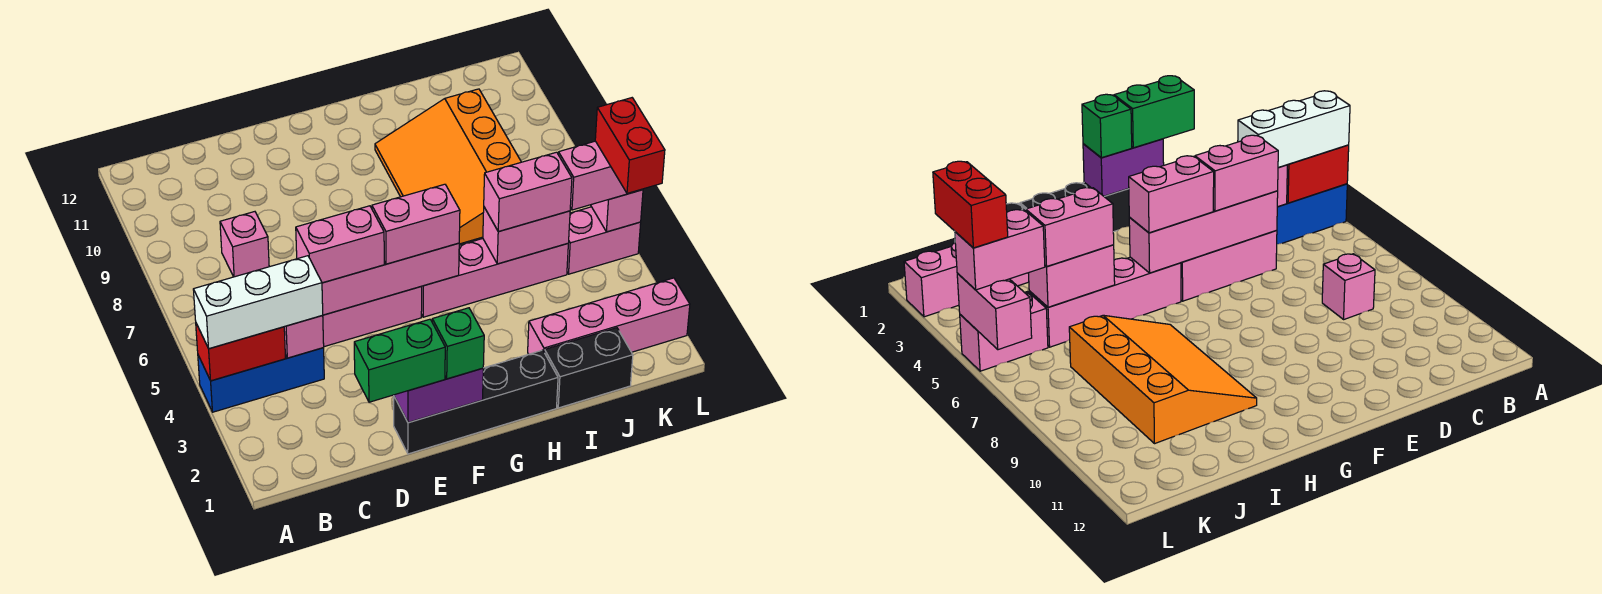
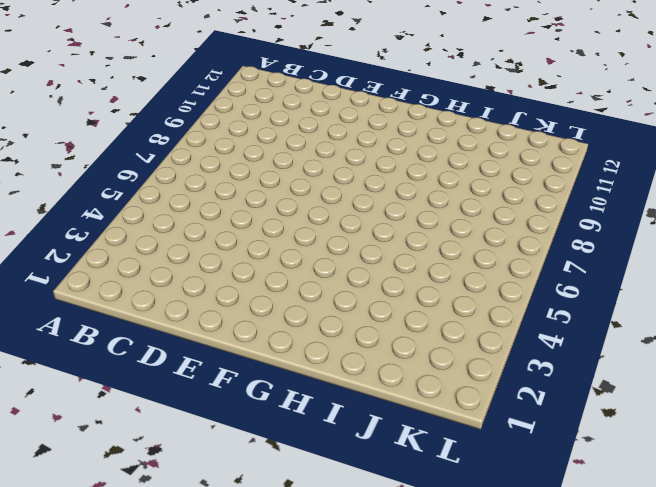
none -> blue 1x3 brick [198,348,324,412]
none -> pink 1x1 brick [220,212,269,277]
none -> pink 1x3 brick [323,287,422,347]

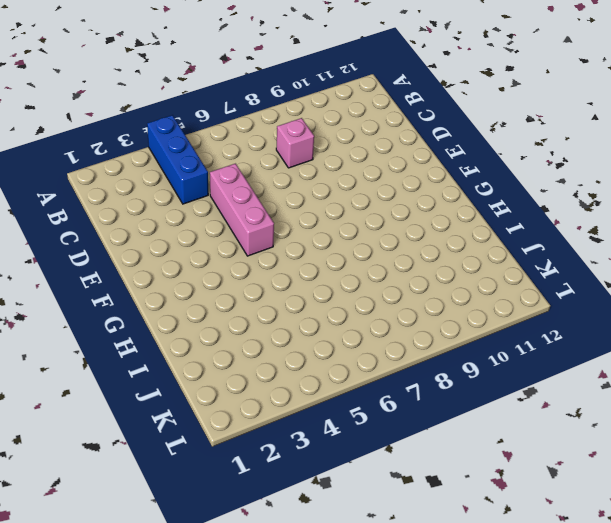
none -> black 1x4 brick [394,350,558,454]
none -> pink 1x4 brick [421,239,568,317]
none -> orange 3x4 slope [375,89,521,244]

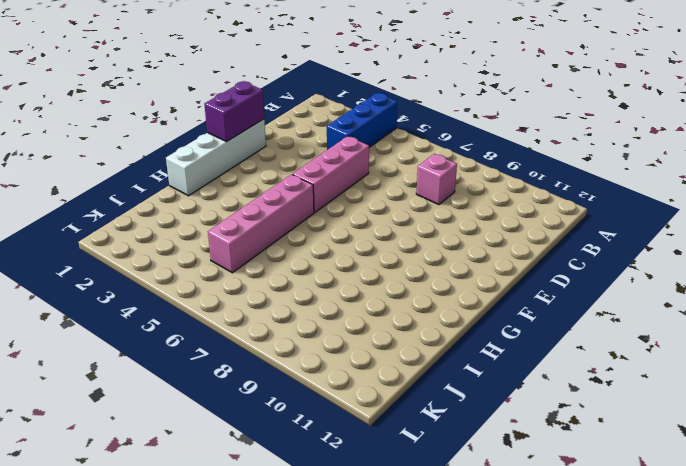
white 1x4 brick [166,119,266,196] -> black 1x4 brick [394,350,558,454]
none -> orange 3x4 slope [375,89,521,244]
none -> black 1x2 brick [545,328,633,408]
none -> pink 1x4 brick [528,278,690,354]

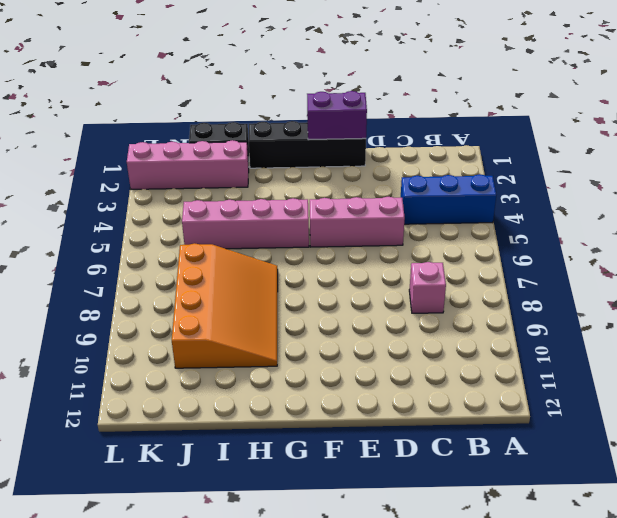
none -> pink 1x2 brick [567,207,641,274]
none -> red 1x2 brick [196,324,285,381]
none -> pink 1x1 brick [284,315,324,358]

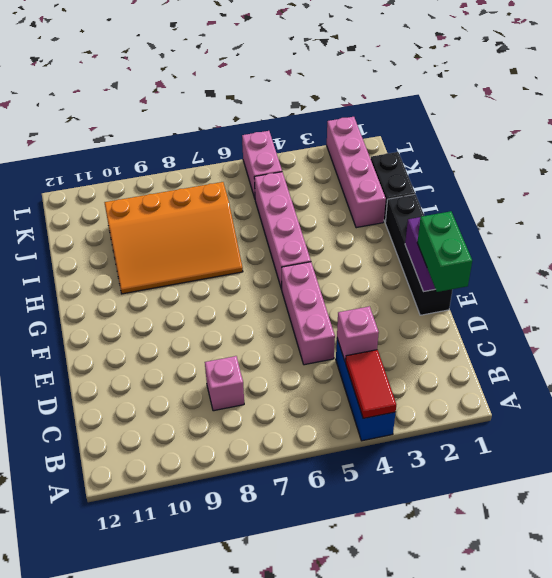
red 1x2 tile [346,350,396,418] -> red 1x2 brick [196,324,285,381]
none -> pink 1x4 brick [322,243,459,315]
none -> pink 1x2 brick [483,207,570,264]
none -> pink 1x2 brick [591,190,643,232]

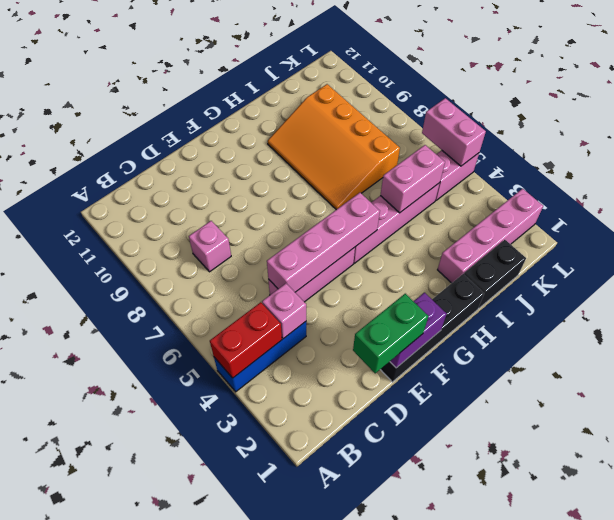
none -> white 1x3 brick [193,256,323,349]
none -> pink 1x2 brick [296,206,384,283]
none -> green 1x1 brick [432,308,484,379]

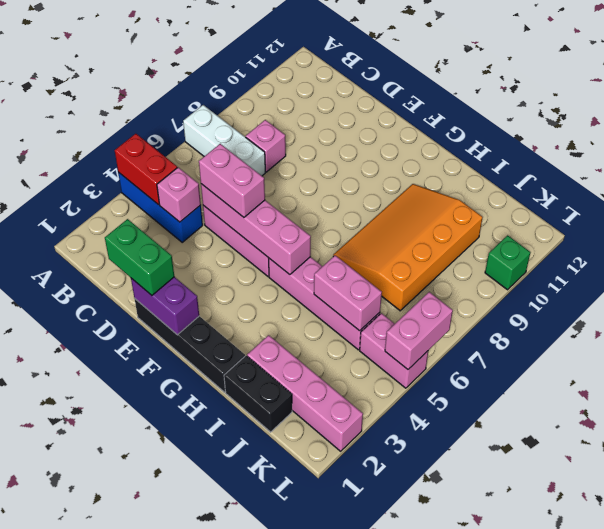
white 1x3 brick [183,105,265,176] -> white 1x3 brick moved to [193,256,323,349]
green 1x1 brick [485,235,530,290] -> green 1x1 brick moved to [432,308,484,379]
none -> pink 1x2 brick [372,184,460,264]
none -> pink 1x2 brick [484,152,572,232]
none -> pink 1x2 brick [558,141,643,210]

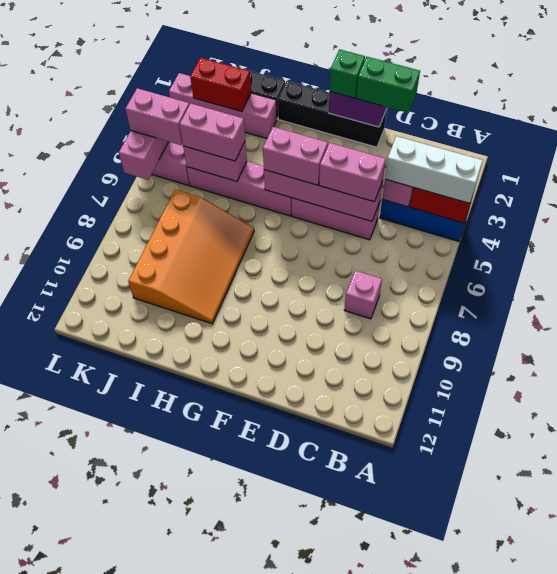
red 1x2 brick [190,58,251,112] -> red 1x2 brick turned to [595,98,665,193]

